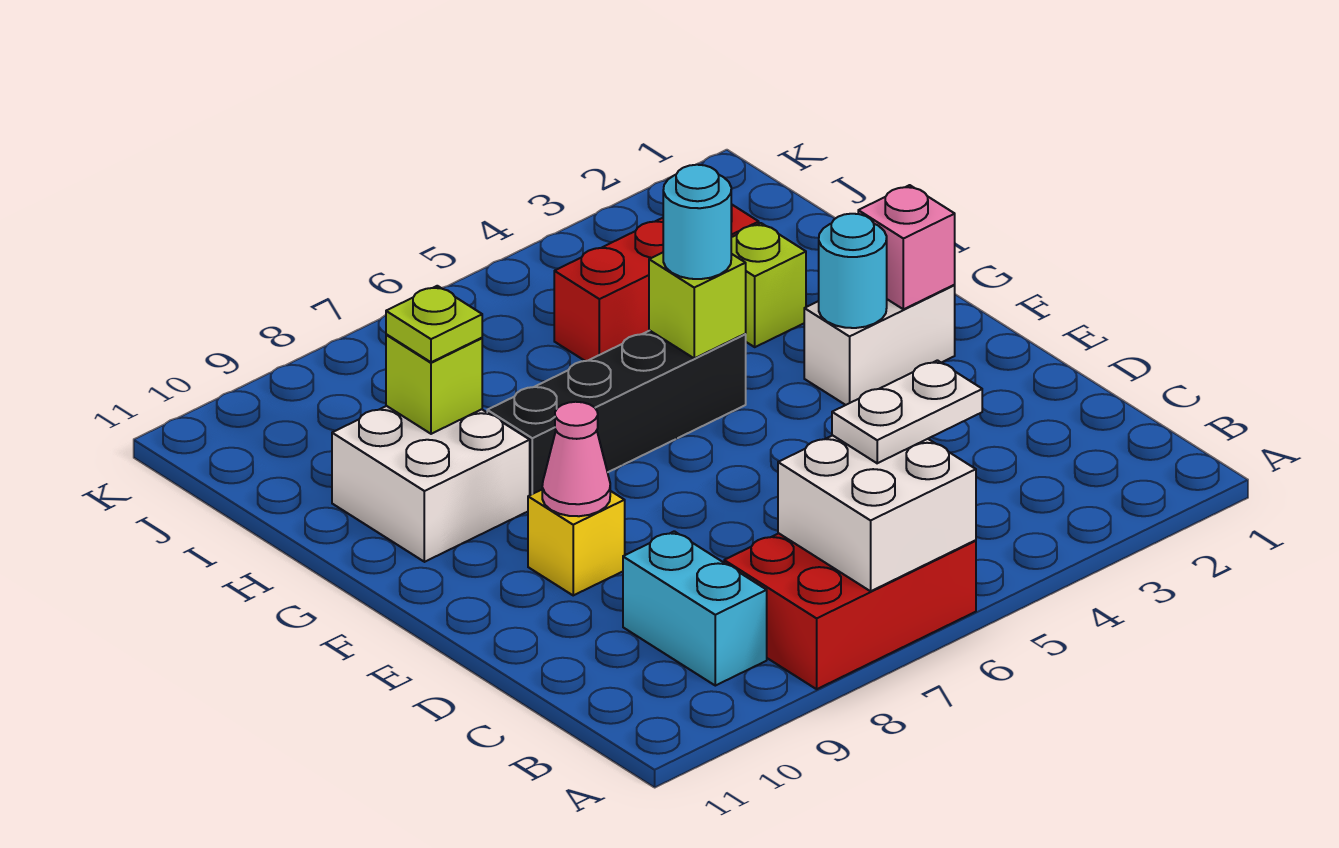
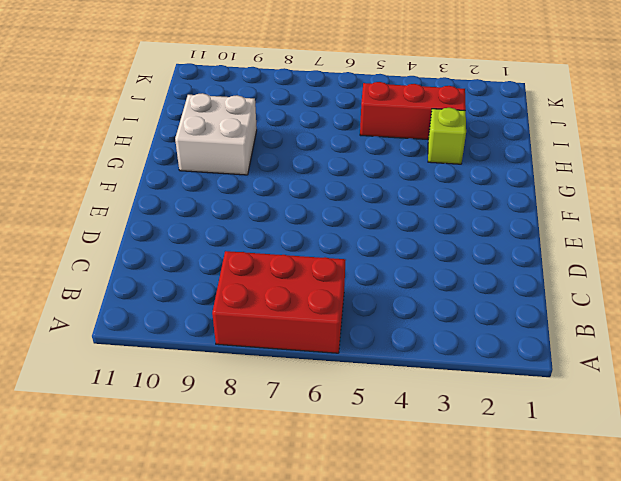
none -> cyan 1x2 brick [623,531,767,686]
none -> yellow 1x1 brick [528,490,625,595]
none -> white 1x2 brick [804,285,955,405]

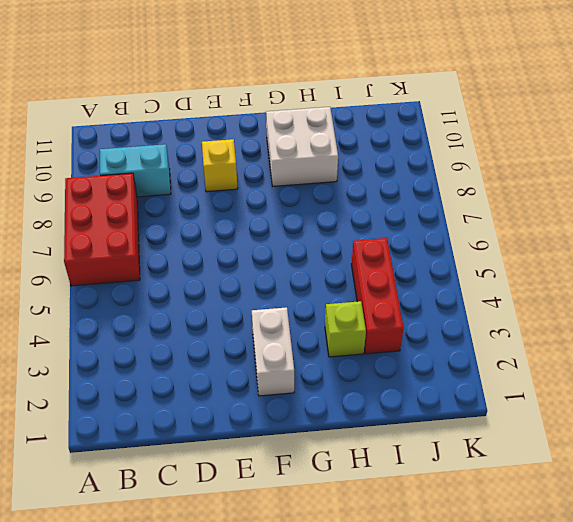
none -> black 1x4 brick [487,330,746,495]
none -> white 2x2 brick [778,435,976,591]
none -> pink 1x1 cone [542,402,610,516]

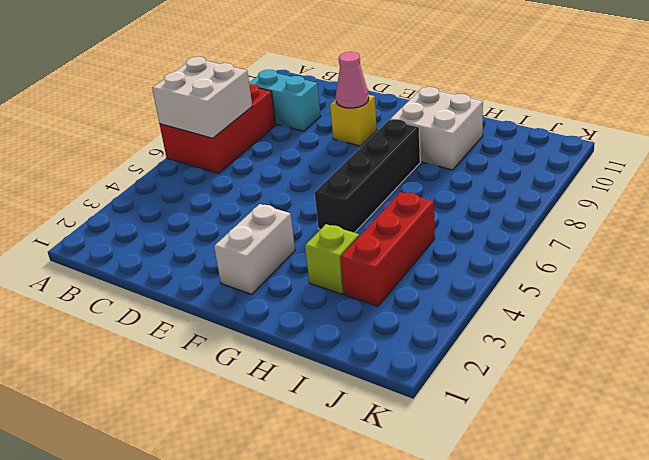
none -> pink 1x1 brick [858,185,955,309]
none -> cyan 1x1 round brick [819,214,887,328]
none -> lime 1x1 brick [649,253,746,358]

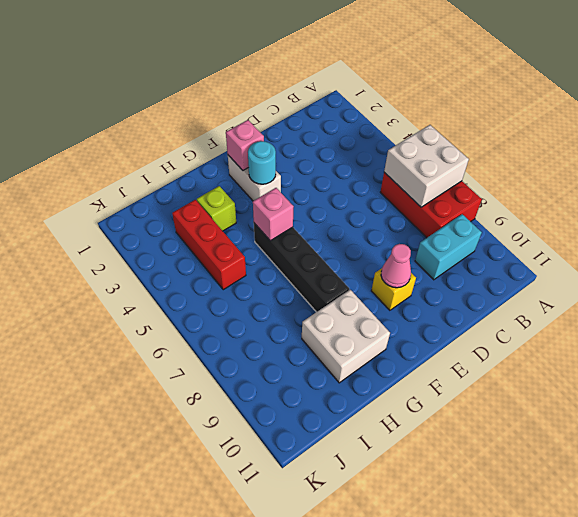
pink 1x1 brick [253,188,294,241] -> lime 1x1 brick [649,253,746,358]
none -> lime 1x1 brick [386,334,482,434]
none -> white 1x2 plate [832,360,982,463]
none -> cyan 1x1 round brick [663,165,731,279]

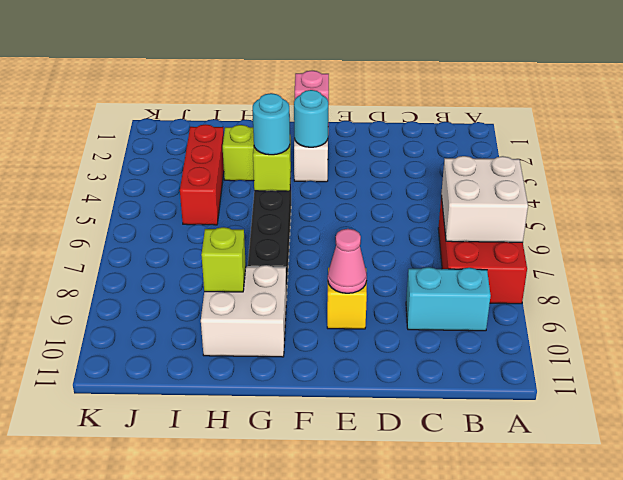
none -> white 1x2 plate [832,360,982,463]
none -> lime 1x1 plate [386,286,482,362]

